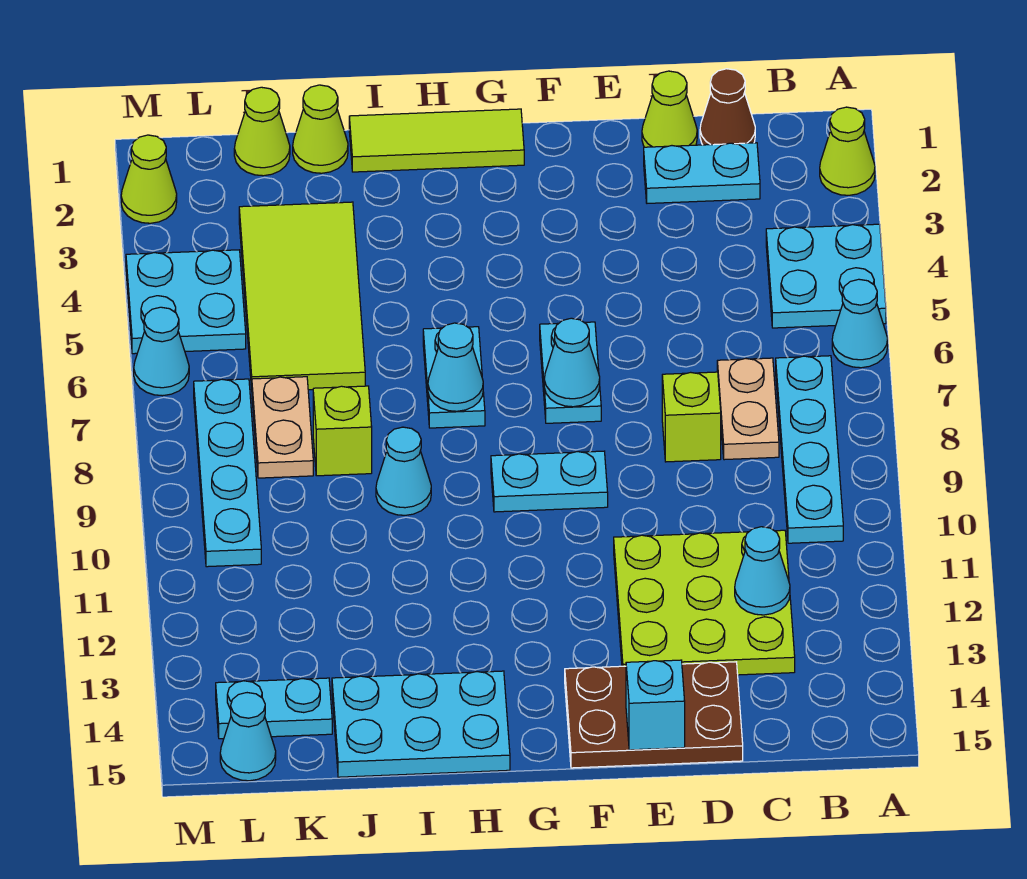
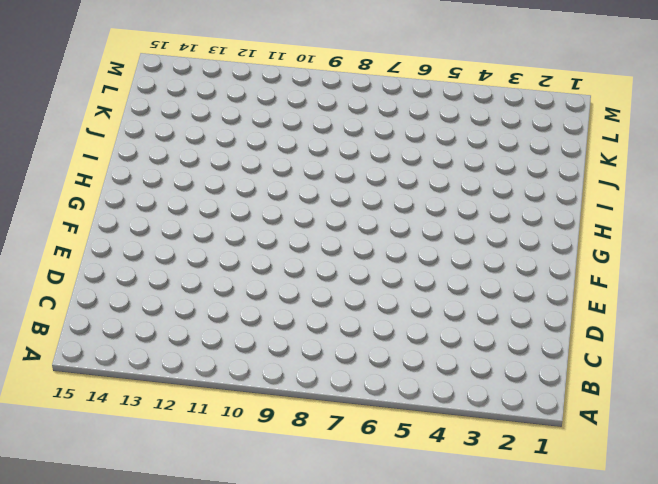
none -> lime 1x1 cone [820,107,875,195]
none -> cyan 2x2 plate [766,224,886,328]
none -> cyan 1x1 cone [832,279,888,368]
none -> cyan 1x4 plate [776,356,843,543]

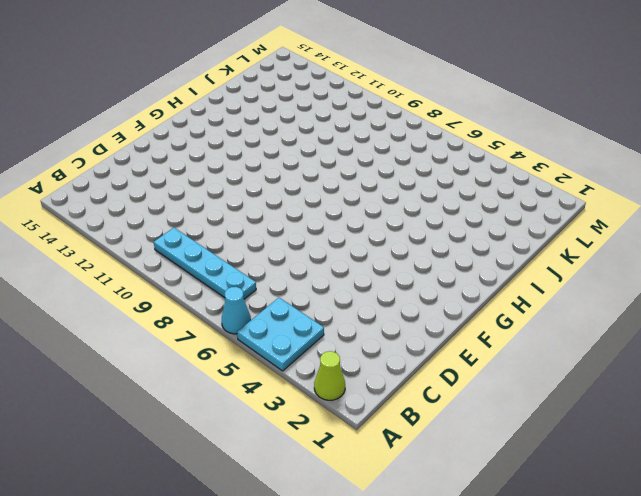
none -> brown 1x1 cone [700,69,755,145]
none -> cyan 1x2 plate [644,143,760,203]
none -> tan 1x2 plate [717,358,779,460]
none -> lime 3x3 plate [614,530,795,675]

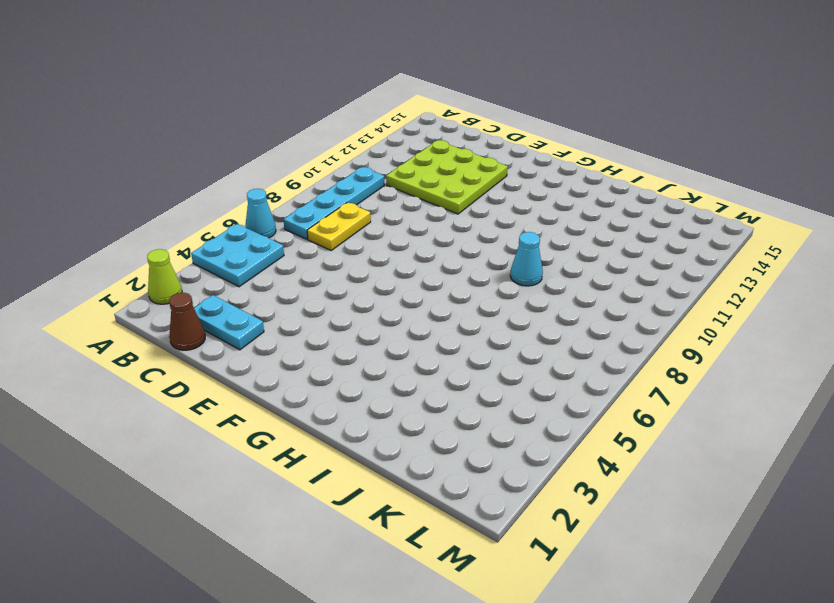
yellow 1x2 plate [307,202,371,250] -> tan 1x2 plate [717,358,779,460]
none -> lime 1x1 cone [642,71,697,147]
none -> lime 1x1 brick [662,372,721,462]
none -> brown 2x3 plate [565,662,743,768]
none -> cyan 1x2 plate [540,322,601,423]

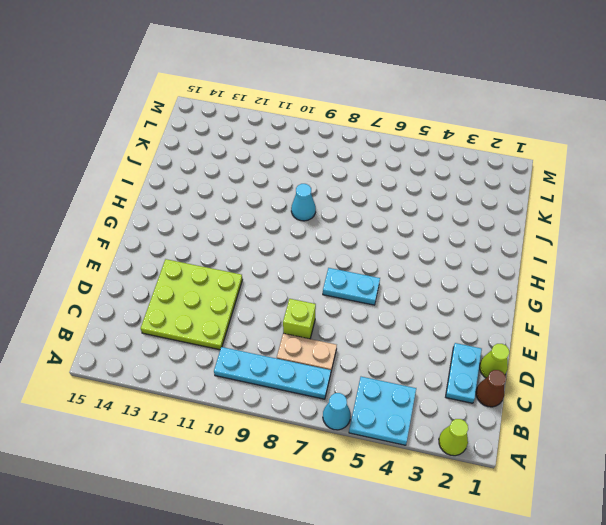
none -> brown 2x3 plate [565,662,743,768]
none -> cyan 1x2 plate [491,451,608,512]
none -> lime 1x3 tile [349,109,524,172]
none -> cyan 1x2 plate [423,327,485,428]

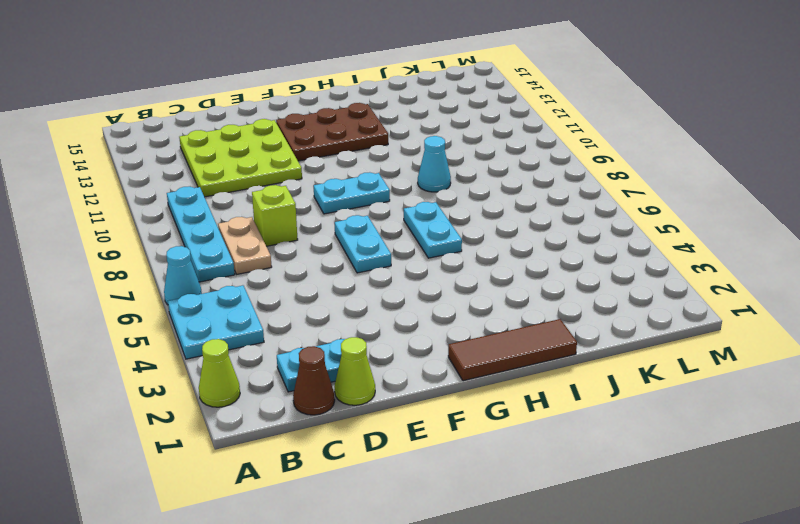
brown 2x3 plate [276,103,388,161] -> brown 2x3 plate moved to [565,662,743,768]
brown 1x3 tile [448,319,577,381] -> lime 1x3 tile [349,109,524,172]
none -> cyan 2x3 plate [332,671,510,777]
none -> lime 1x1 cone [293,85,348,173]
none -> lime 2x4 tile [239,202,365,390]
none -> lime 1x1 brick [313,386,372,476]

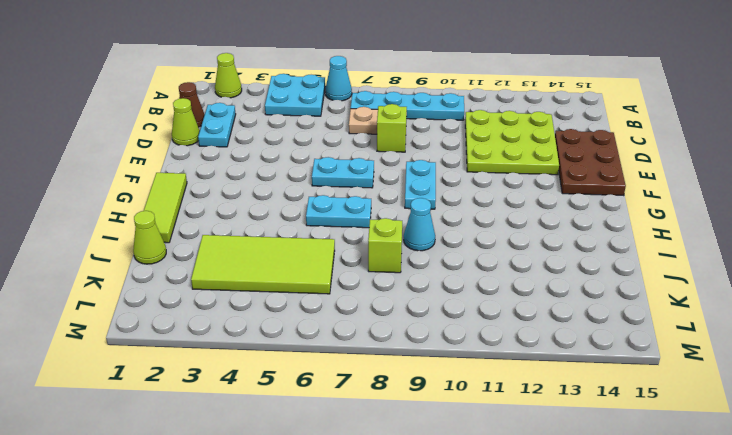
none -> cyan 2x3 plate [332,671,510,777]
none -> lime 1x1 cone [234,87,290,176]
none -> tan 1x2 plate [252,377,313,478]
none -> cyan 1x2 plate [216,678,332,739]

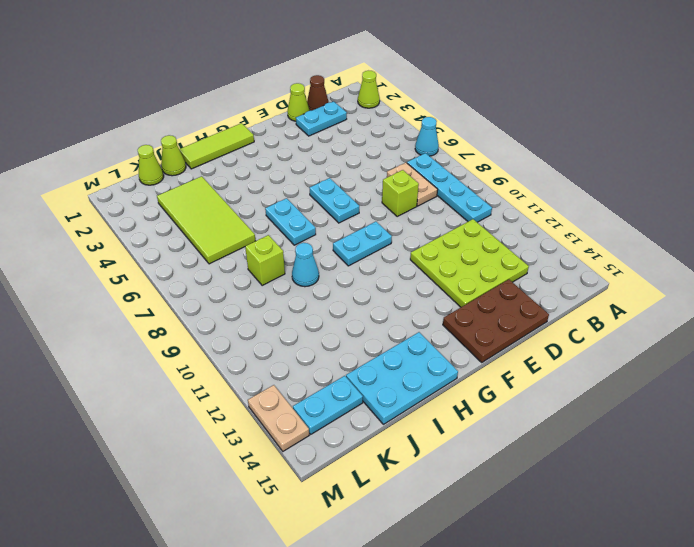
tan 1x2 plate [248,385,309,451] -> tan 1x2 plate moved to [252,377,313,478]
none -> cyan 2x2 plate [766,224,886,328]
none -> cyan 2x2 plate [126,250,246,354]
none -> cyan 1x4 plate [194,379,261,567]
none -> cyan 1x1 cone [220,693,276,781]

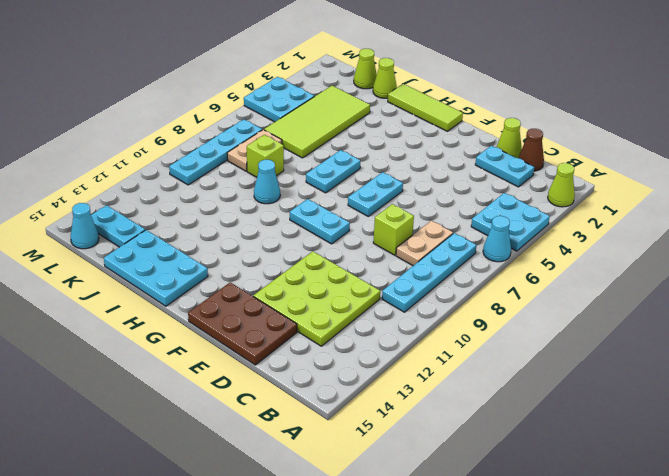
none -> lime 1x1 cone [121,135,177,223]
none -> cyan 1x1 cone [134,307,189,396]
none -> cyan 1x1 cone [735,527,790,615]
none -> cyan 1x1 brick [626,660,685,750]

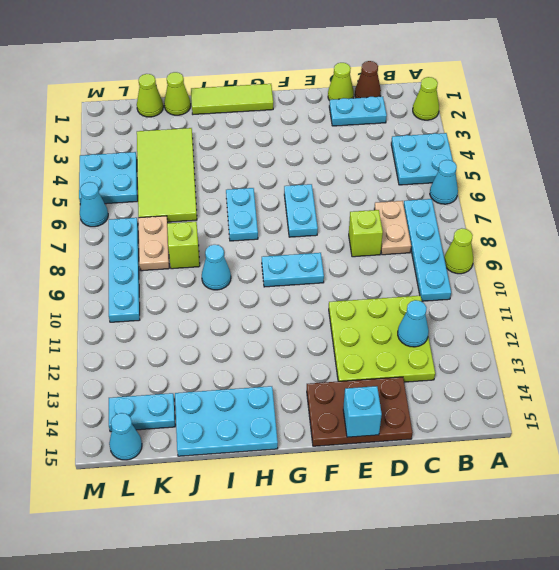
lime 1x1 cone [444,228,473,274] -> lime 1x1 cone moved to [121,135,177,223]
none -> cyan 1x1 cone [544,318,600,407]
none -> cyan 1x1 cone [428,323,483,411]

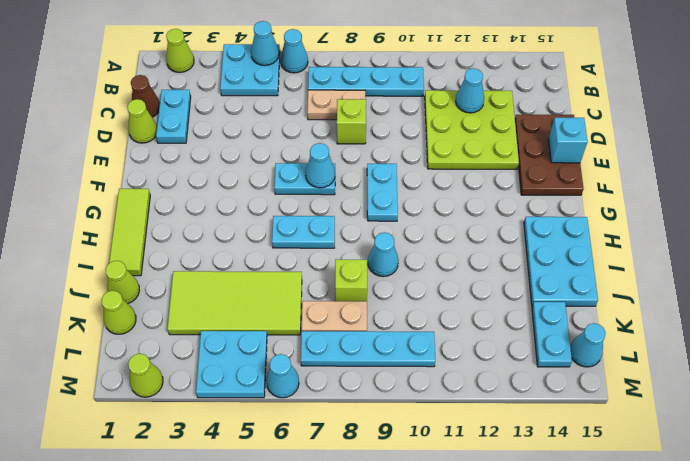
cyan 1x1 cone [251,21,279,66] -> cyan 1x1 cone moved to [428,323,483,411]

